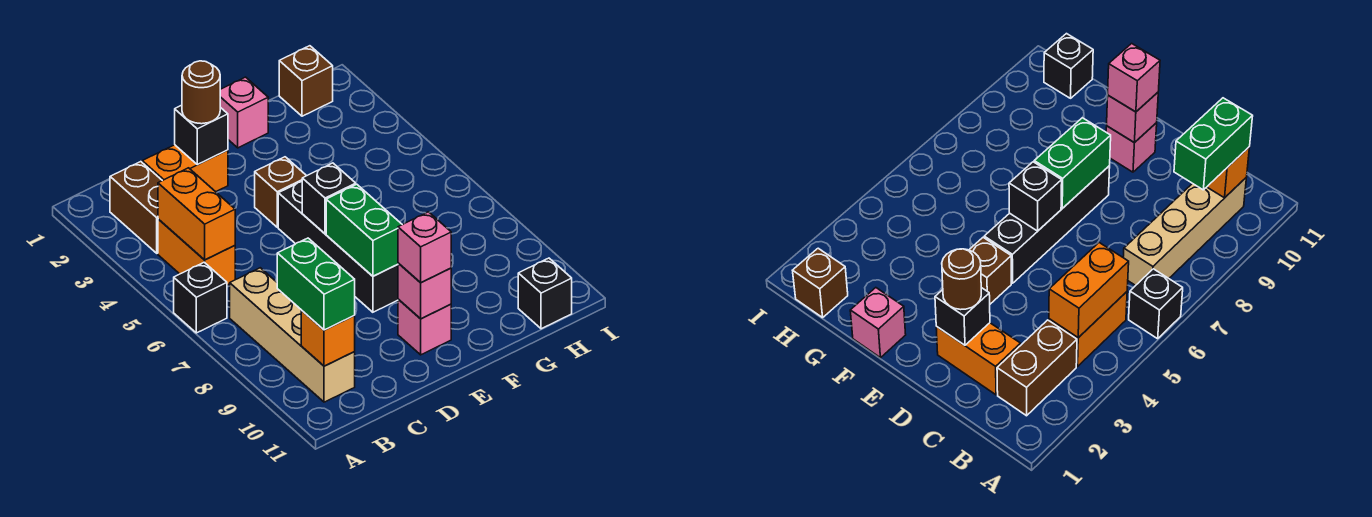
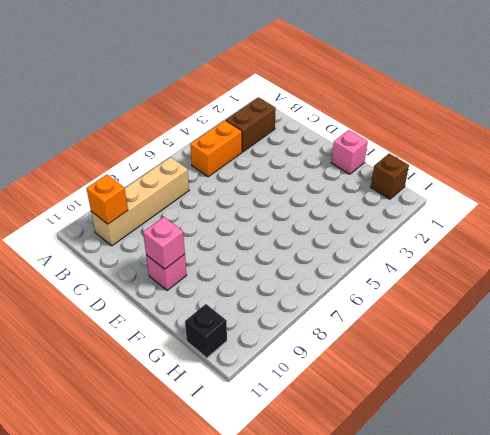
none -> black 1x1 brick [174,262,227,333]
none -> orange 1x2 brick [142,145,228,192]
none -> brown 1x1 brick [255,157,306,227]

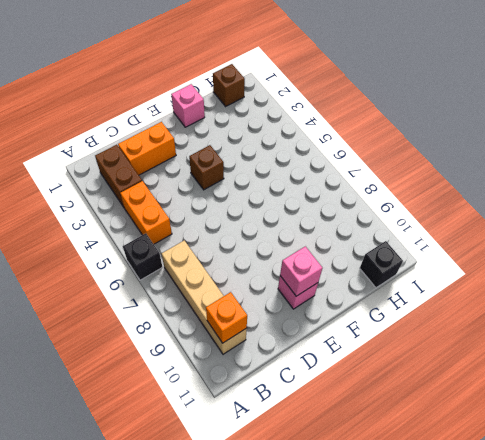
none -> black 1x4 brick [278,182,398,312]
none -> orange 1x2 brick [158,168,235,260]
none -> black 1x1 brick [175,105,228,165]

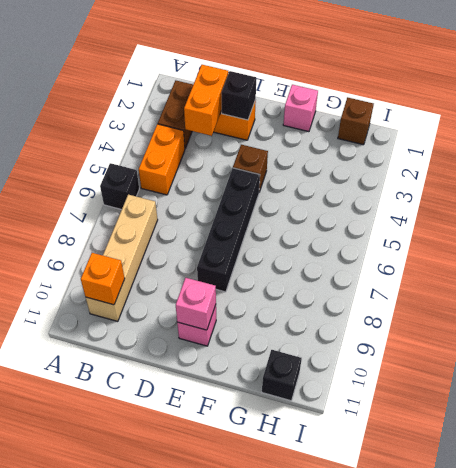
orange 1x2 brick [184,65,228,136] -> orange 1x2 brick moved to [158,168,235,260]
none -> black 1x1 brick [302,163,356,234]
none -> green 1x2 brick [326,184,402,276]
none -> green 1x2 brick [277,238,355,330]

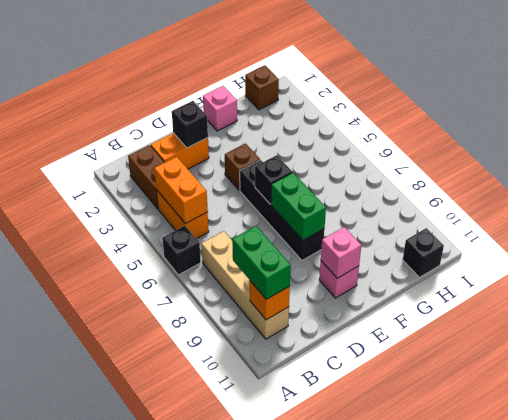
none -> brown 1x1 round brick [182,61,220,124]
none -> pink 1x1 brick [398,212,451,283]

